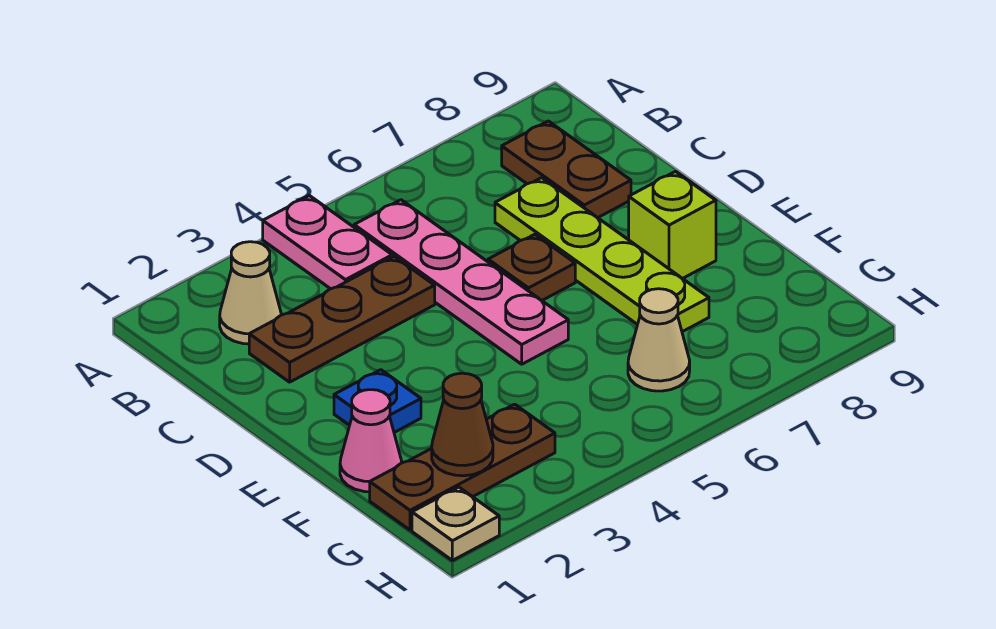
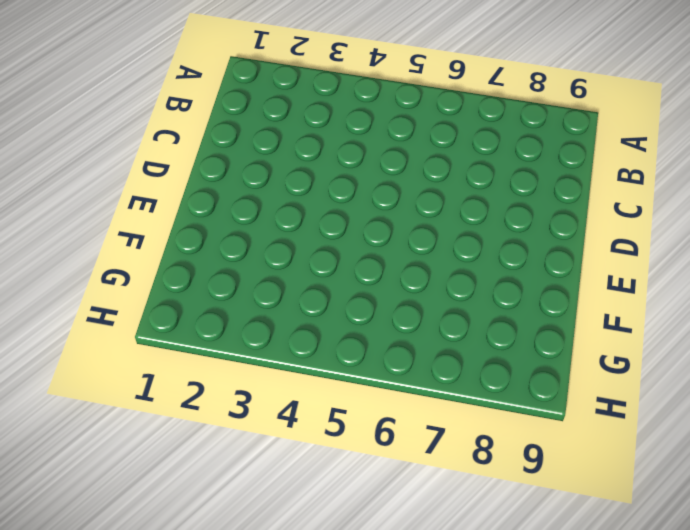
none -> pink 1x2 plate [263,196,392,289]
none -> tan 1x1 cone [220,242,281,344]
none -> pink 1x4 plate [354,200,568,364]

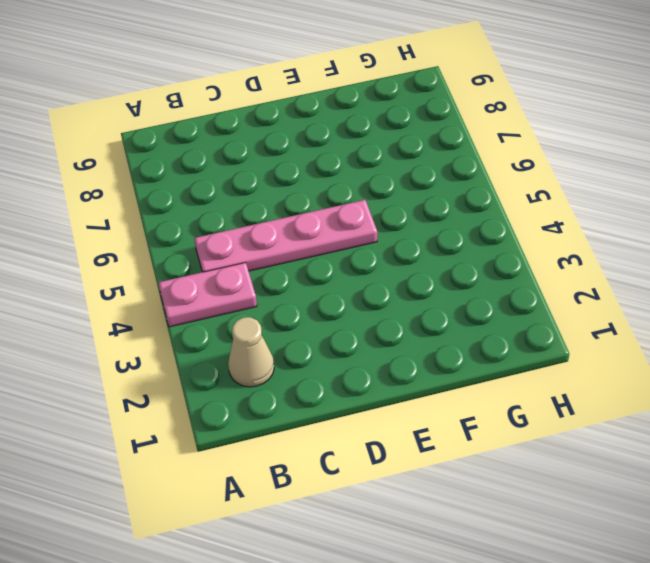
none -> brown 1x2 plate [502,121,631,218]
none -> brown 1x3 plate [249,256,435,382]
none -> lime 1x4 plate [495,178,709,332]

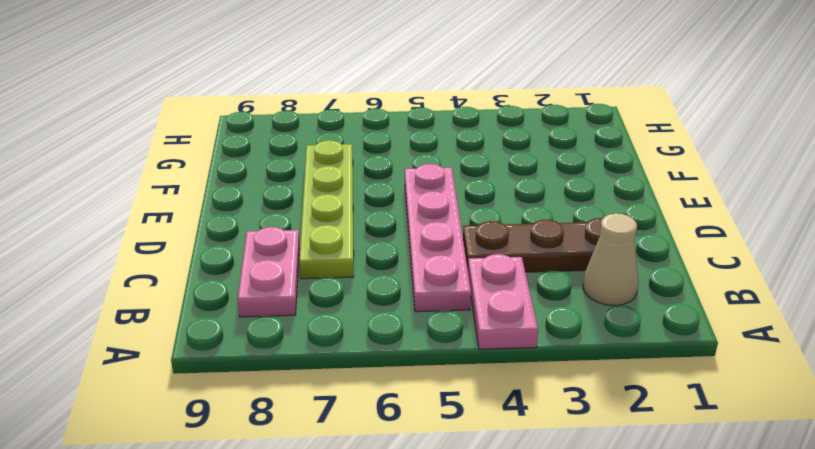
pink 1x2 plate [237,227,300,317] -> brown 1x2 plate [502,121,631,218]
none -> brown 1x1 plate [488,234,575,300]
none -> blue 1x1 plate [334,370,421,432]
none -> lime 1x1 brick [629,172,716,279]

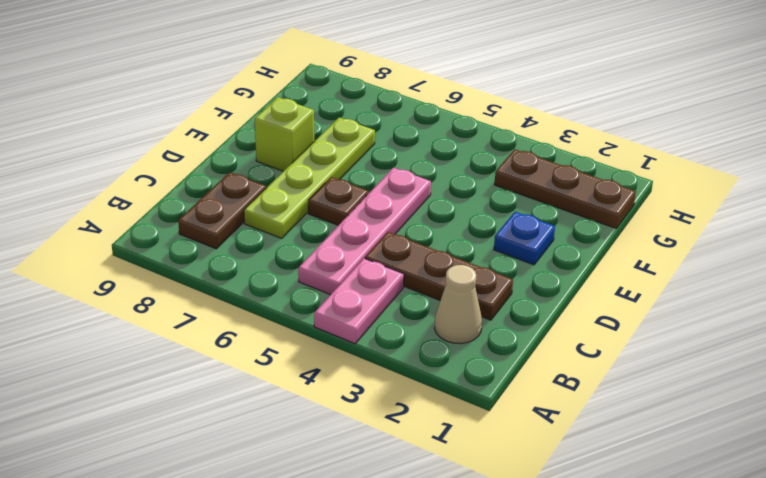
none -> pink 1x1 cone [340,390,402,492]
none -> tan 1x1 cone [628,289,690,391]
none -> tan 1x1 plate [412,487,499,560]

